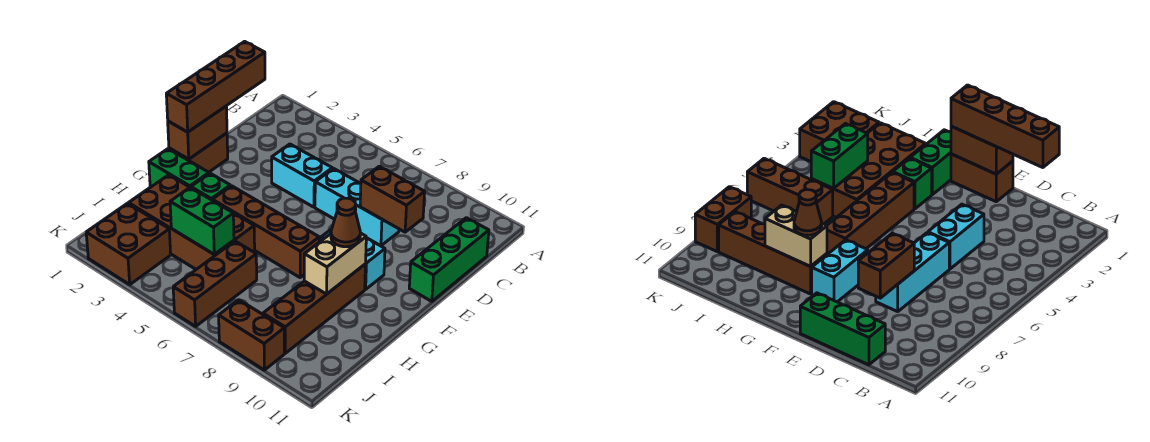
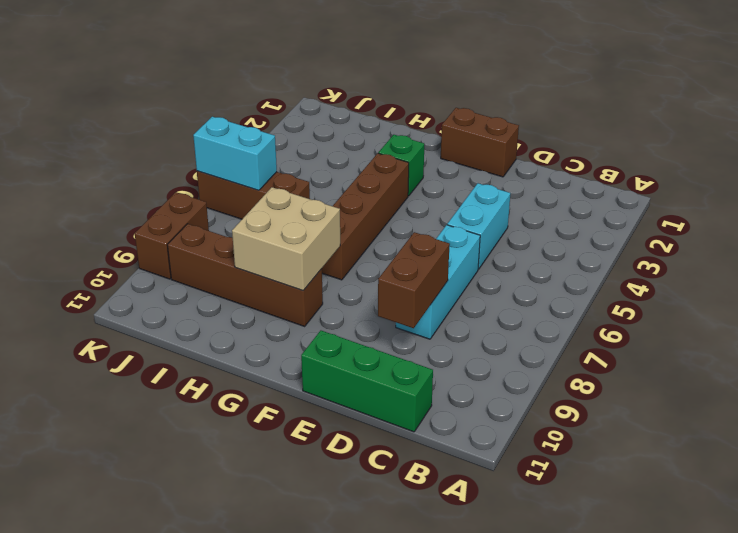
tan 2x2 brick [232,187,340,291] -> tan 1x2 brick [304,233,366,294]
cyan 1x2 brick [193,117,277,190] -> cyan 1x2 brick turned to [321,229,385,289]
none -> green 1x2 brick [149,149,209,188]
none -> brown 2x4 brick [129,175,255,269]
none -> brown 2x2 brick [86,203,171,284]

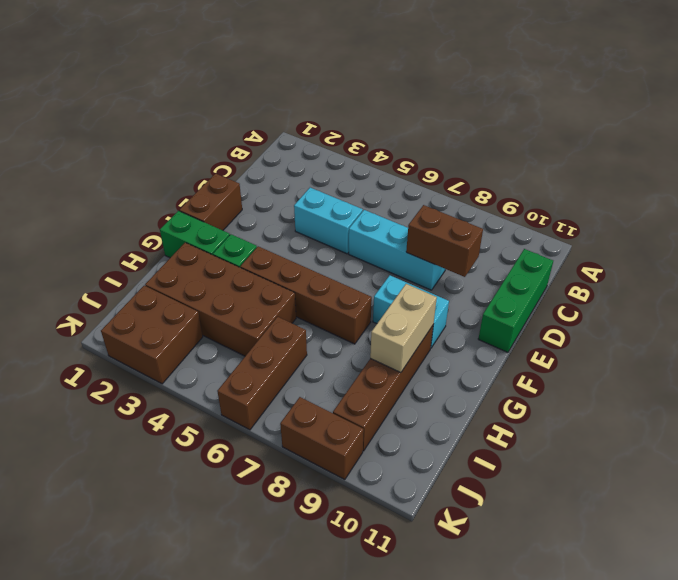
none -> brown 1x2 brick [168,106,227,159]
none -> green 1x2 brick [170,188,234,254]
none -> brown 1x4 brick [166,41,265,132]

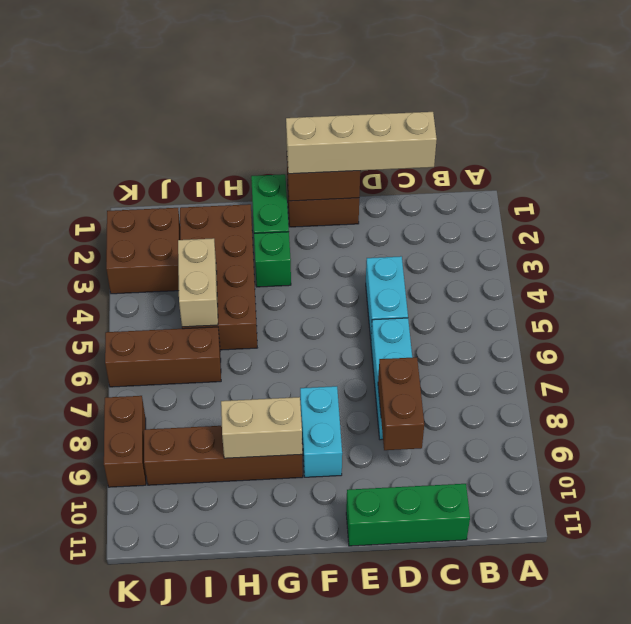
tan 1x4 brick [286,112,437,174] -> brown 1x4 brick [166,41,265,132]
tan 1x2 brick [178,238,218,327] -> green 1x2 brick [170,188,234,254]
none -> brown 1x4 brick [212,186,319,278]
none -> brown 1x1 cone [331,198,360,247]

